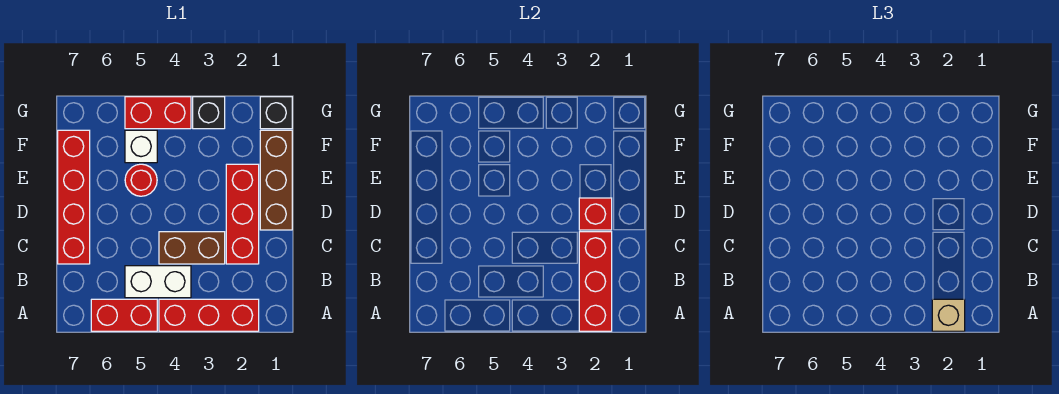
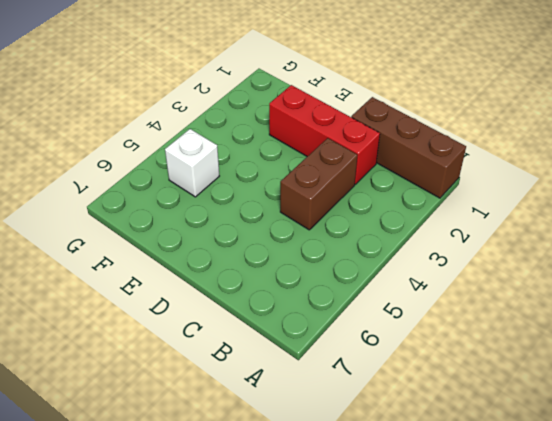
brown 1x3 brick [351,97,466,198] -> brown 1x3 brick moved to [260,130,292,230]
none -> red 1x3 brick [159,299,259,331]
none -> red 1x2 brick [91,299,157,331]
none -> white 1x2 brick [125,266,191,298]

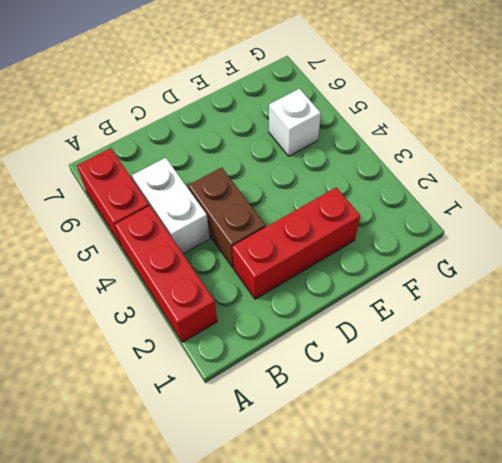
none -> red 1x4 brick [58,130,90,264]
none -> brown 1x3 brick [260,130,292,230]
none -> red 1x1 round brick [125,164,157,196]

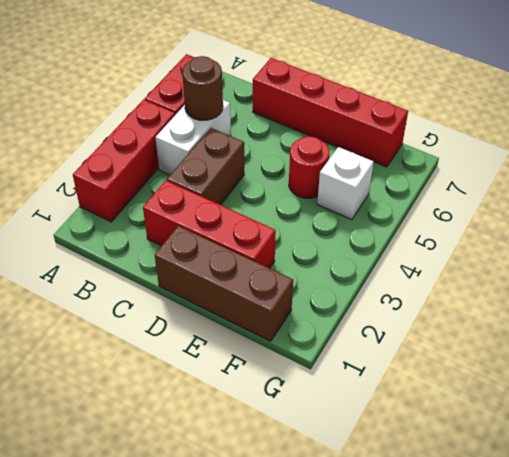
brown 1x1 round brick [182,56,223,120] -> none
none -> black 1x1 brick [260,97,292,129]
none -> black 1x1 brick [193,97,225,129]
none -> red 1x2 brick [125,97,191,129]

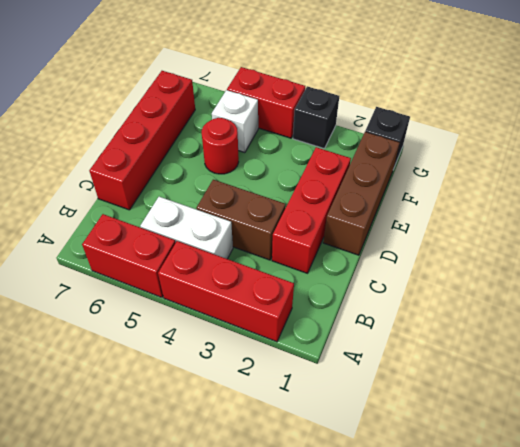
none -> red 1x3 brick [579,232,612,331]
none -> red 1x1 brick [579,198,612,230]
none -> tan 1x1 brick [932,299,965,331]

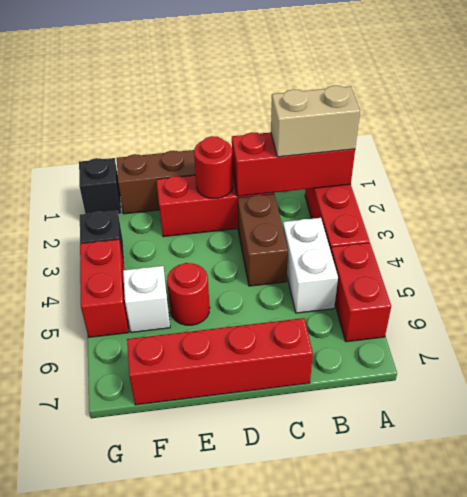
tan 1x2 brick [271,86,360,157] -> tan 1x1 brick [932,299,965,331]
red 1x1 round brick [194,136,233,198] -> red 1x1 brick [579,198,612,230]

